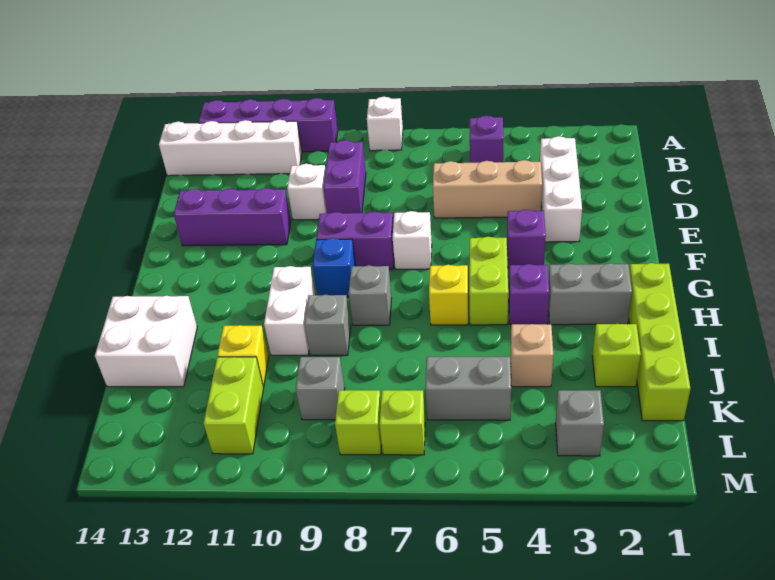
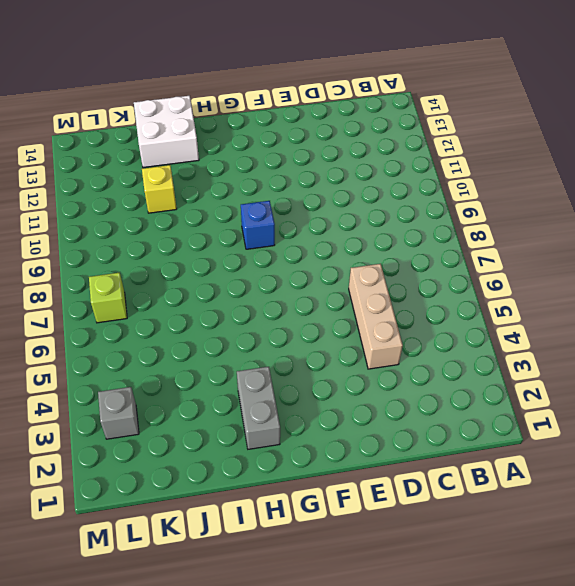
none -> white 1x1 brick [367,97,403,151]
none -> purple 1x4 brick [199,98,338,152]
none -> purple 1x1 brick [470,116,503,163]
none -> white 1x4 brick [159,120,302,176]

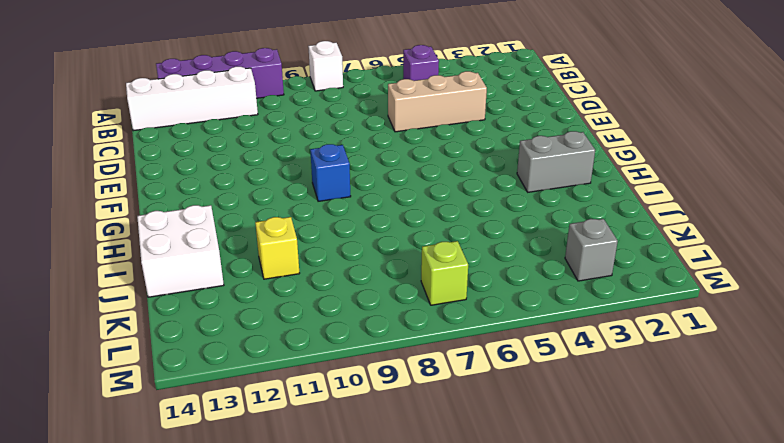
none -> white 1x3 brick [540,136,582,242]
none -> purple 1x2 brick [323,140,366,213]
none -> white 1x1 brick [287,164,327,220]
none -> purple 1x3 brick [174,188,291,246]

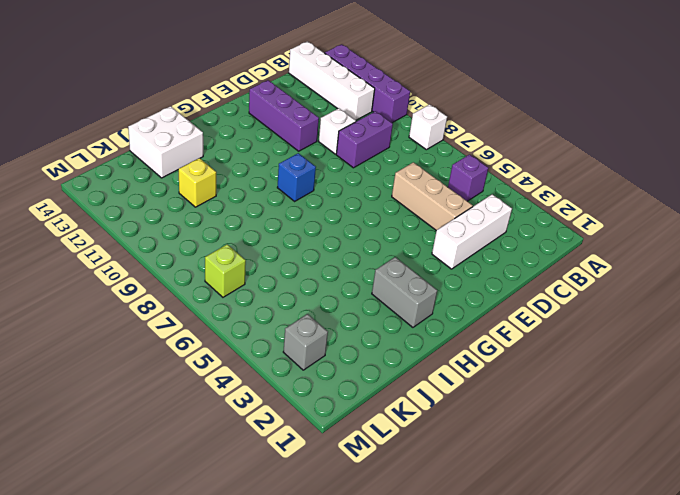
none -> purple 1x1 brick [507,210,546,268]
none -> white 1x1 brick [393,211,432,269]
none -> purple 1x2 brick [316,212,394,269]
none -> lime 1x2 brick [469,237,508,325]

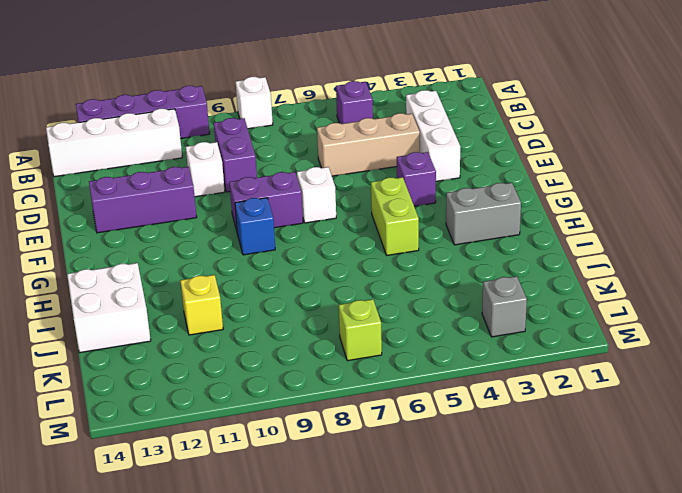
none -> lime 1x4 brick [629,263,690,421]
none -> purple 1x1 brick [509,264,549,325]
none -> yellow 1x1 brick [429,265,468,325]
none -> grey 1x1 brick [349,265,391,325]

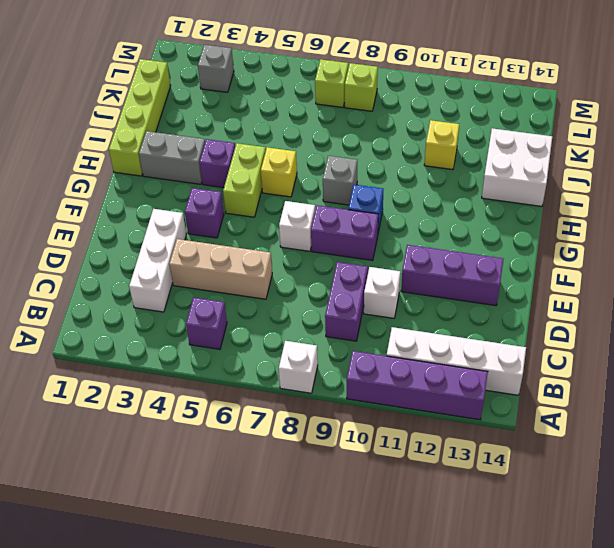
none -> white 1x2 brick [264,266,315,355]
none -> grey 1x1 brick [305,295,351,355]
none -> lime 1x1 brick [592,324,641,387]
none -> tan 1x1 brick [511,324,553,387]

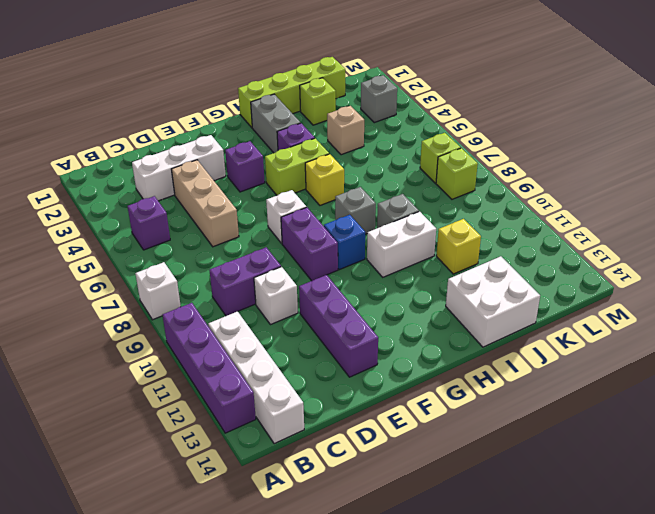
none -> grey 1x2 brick [425,357,511,420]
none -> grey 1x1 brick [296,357,345,420]
none -> lime 1x2 brick [204,357,264,454]

